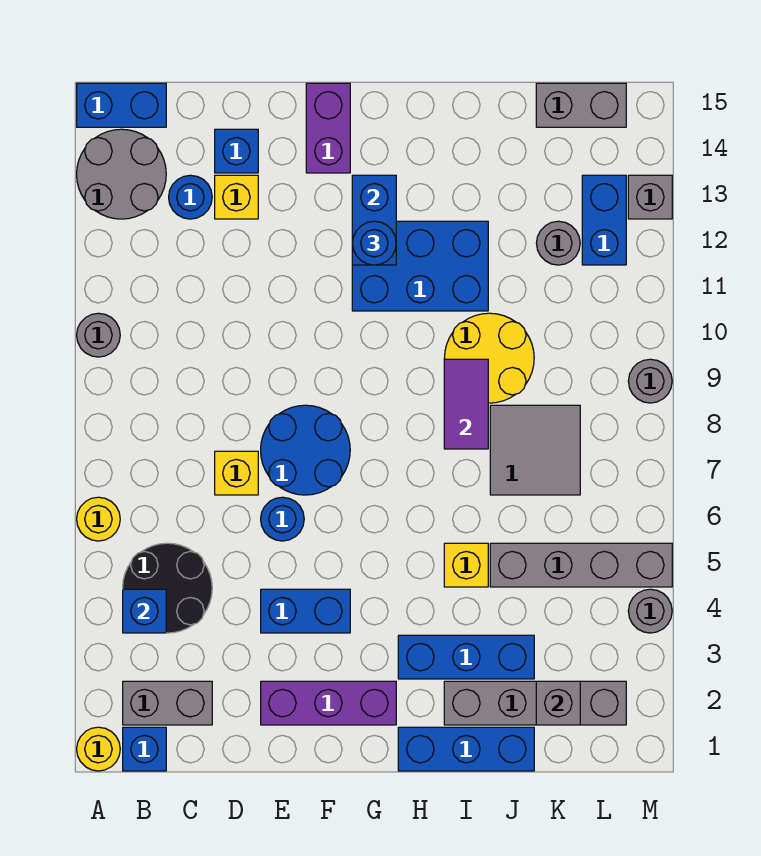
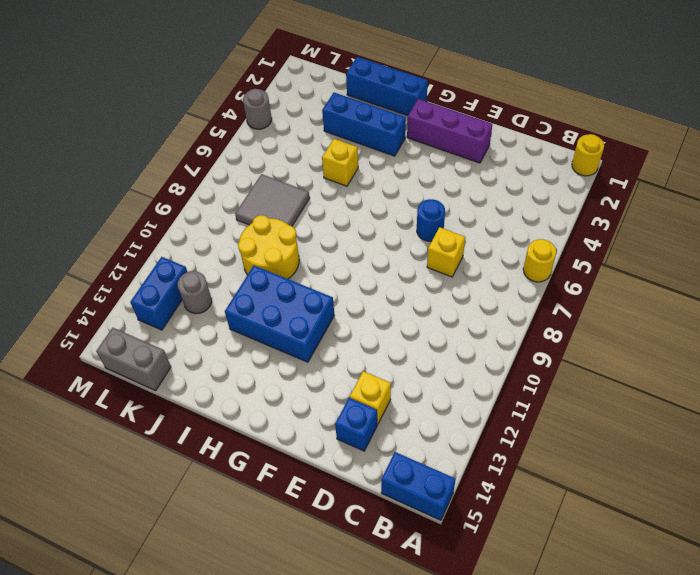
none -> grey 1x1 round brick [77,313,120,357]
none -> grey 2x2 round brick [77,129,166,219]
none -> blue 1x1 brick [123,727,166,771]
none -> grey 1x2 brick [123,681,212,725]

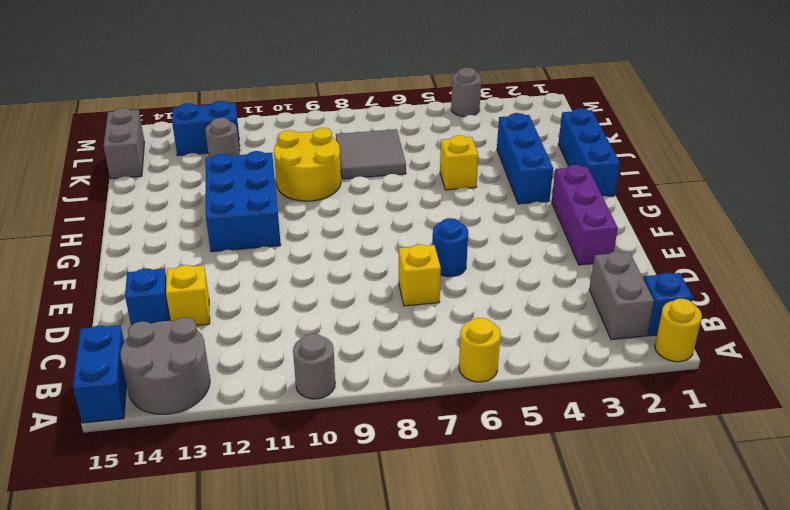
none -> black 2x2 round brick [123,543,212,633]
none -> blue 1x1 round brick [169,175,212,219]
none -> blue 1x2 brick [261,589,350,633]
none -> blue 2x2 round brick [261,405,350,495]

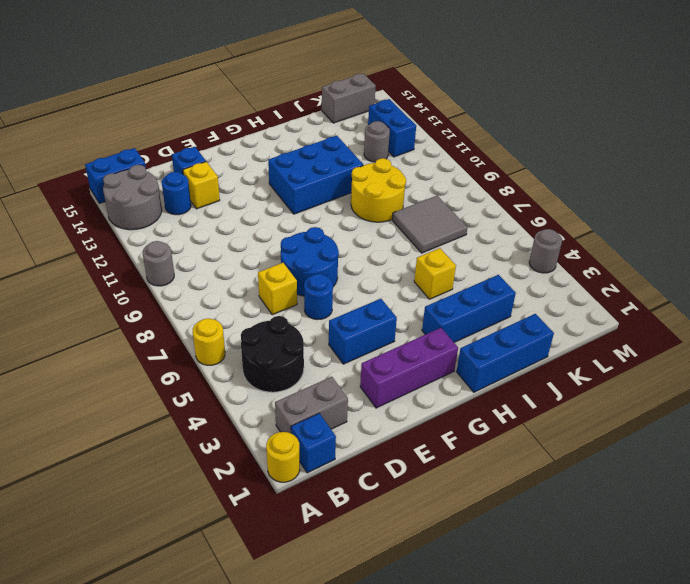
none -> purple 1x2 brick [306,83,350,173]
none -> grey 1x4 brick [444,681,626,725]
none -> grey 1x4 brick [490,543,672,587]
none -> grey 1x1 round brick [628,359,672,403]

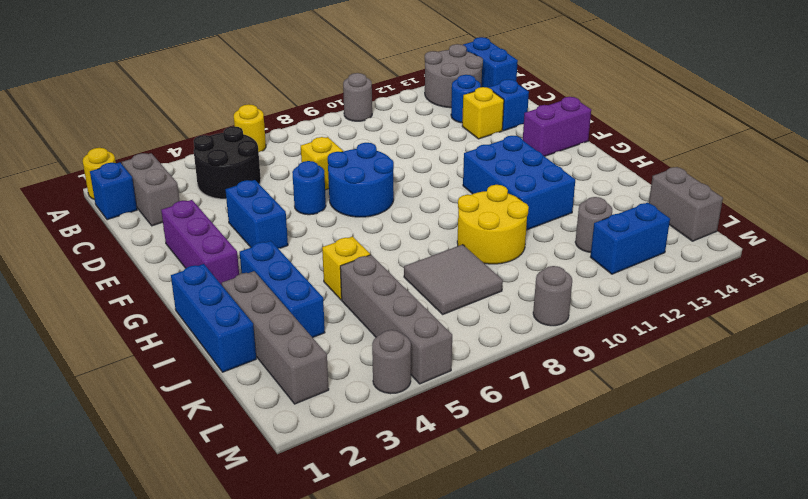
none -> grey 1x1 brick [628,175,672,219]
none -> blue 1x1 brick [123,589,166,633]
none -> blue 1x2 brick [352,175,396,265]
none -> purple 1x2 tile [444,359,488,449]

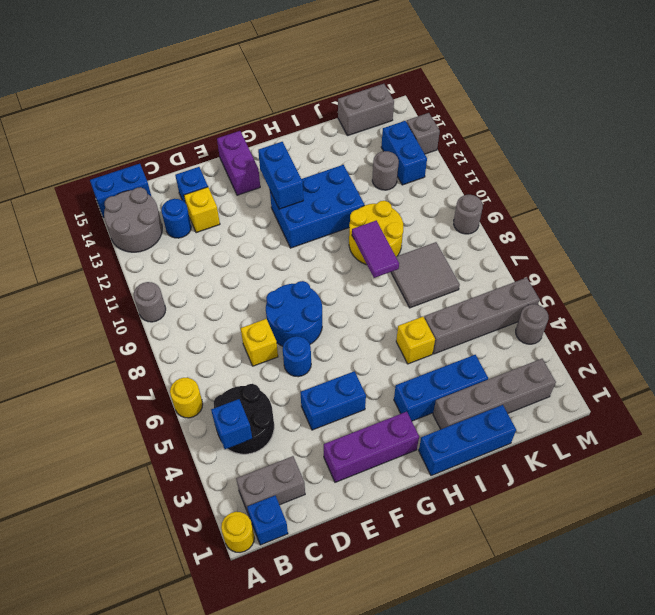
none -> grey 1x1 brick [536,681,580,725]
none -> blue 1x1 round brick [352,221,396,265]

